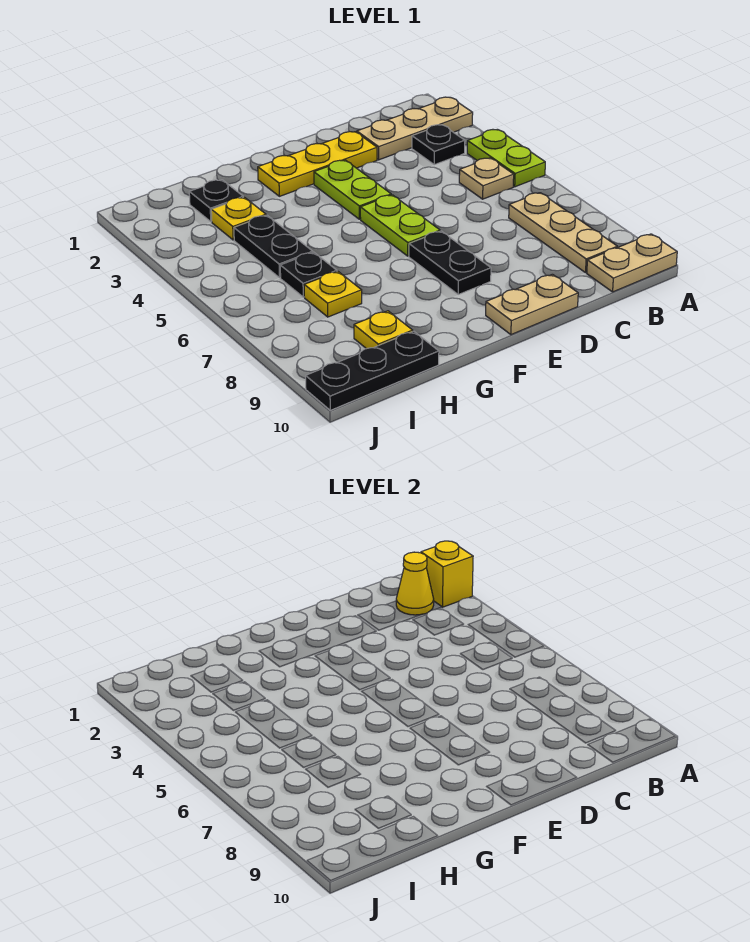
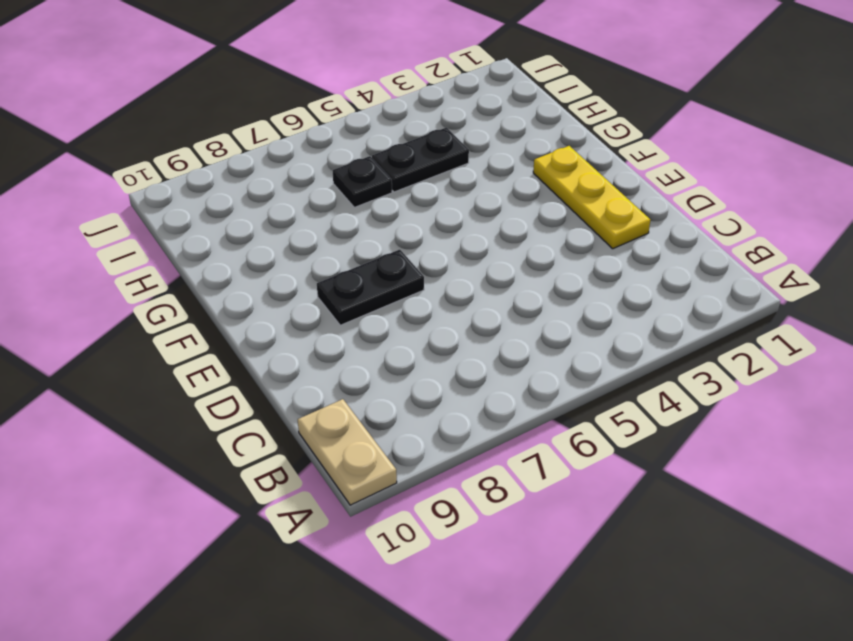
none -> tan 1x3 plate [357,97,473,160]
none -> lime 1x2 plate [467,129,545,187]
none -> black 1x1 plate [412,125,465,165]

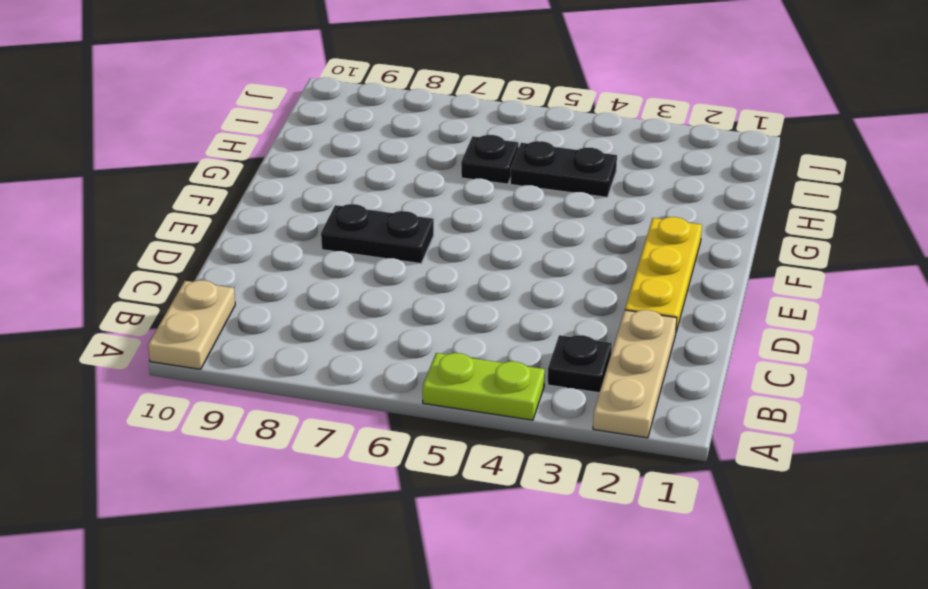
none -> tan 1x1 plate [459,158,514,199]
none -> tan 1x3 plate [509,193,617,273]
none -> tan 1x2 plate [486,274,578,335]

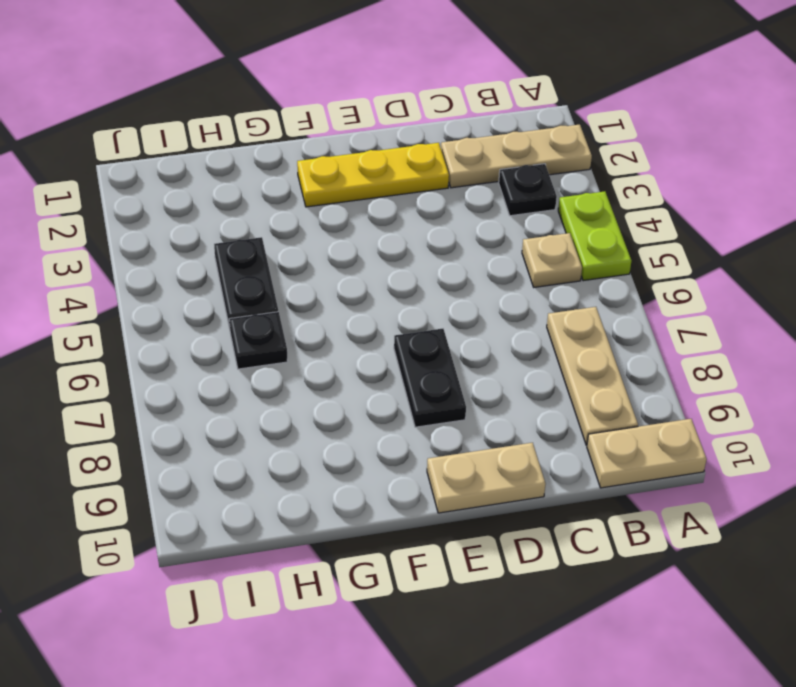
none -> lime 1x2 plate [314,160,391,219]
none -> lime 1x2 plate [360,195,440,256]
none -> black 1x1 plate [189,180,243,222]

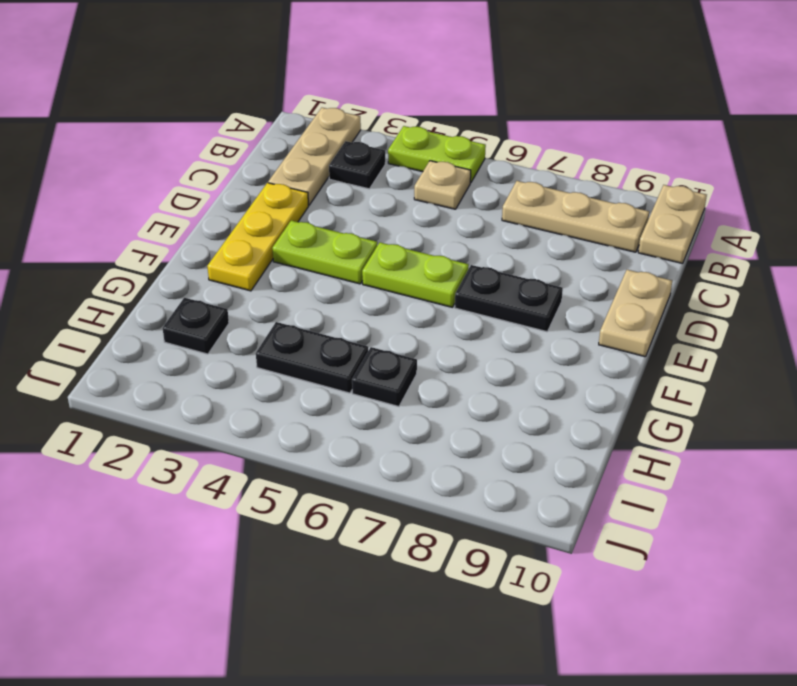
none -> yellow 1x1 plate [211,197,266,240]
none -> yellow 1x1 plate [304,271,362,317]
none -> yellow 1x1 plate [354,311,413,349]

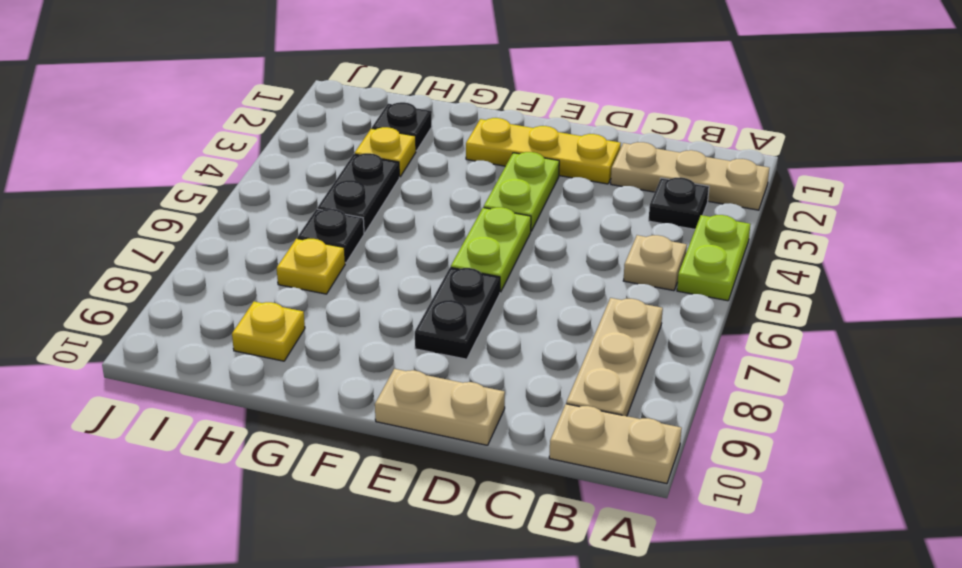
none -> black 1x3 plate [306,331,439,410]
none -> yellow 1x1 brick [421,541,473,607]
none -> yellow 1x1 cone [396,552,434,615]

